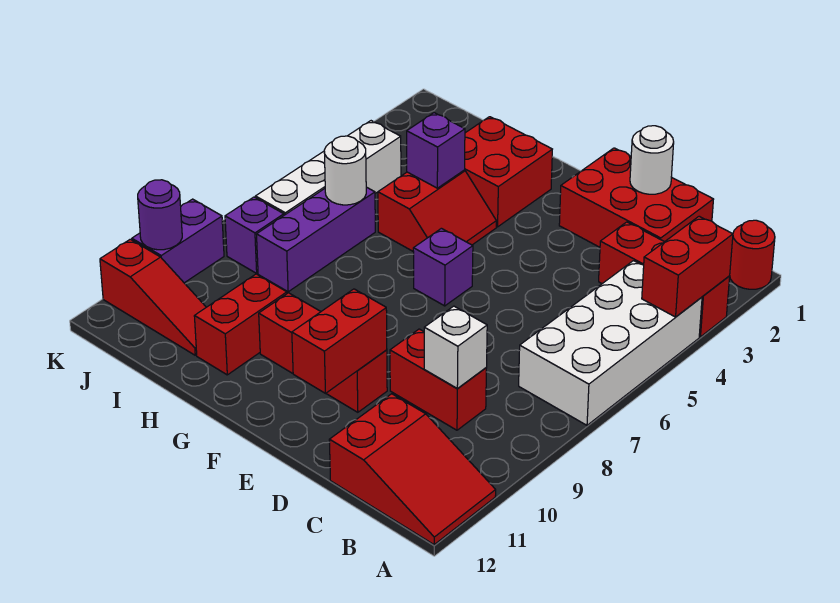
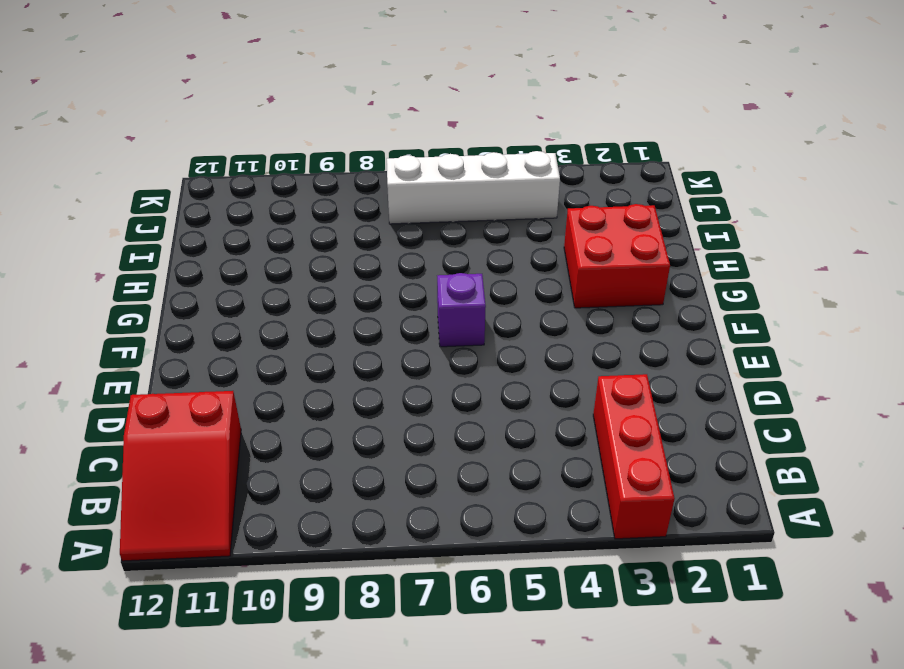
none -> red 1x1 round brick [730,220,775,289]
none -> white 2x4 brick [519,261,702,425]
none -> red 2x3 brick [559,148,714,247]

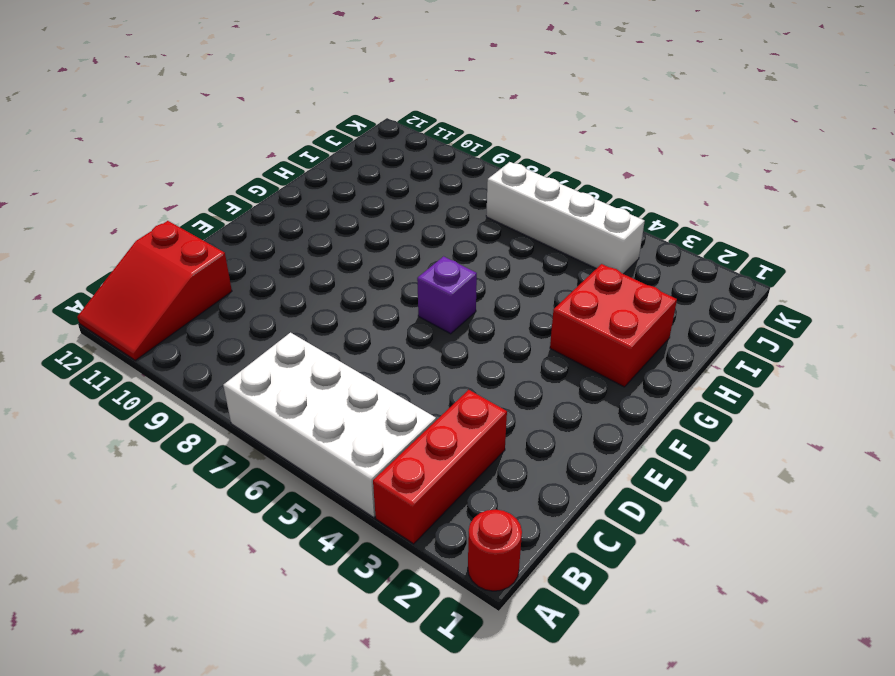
none -> red 2x3 brick [559,148,714,247]
none -> red 1x2 brick [390,329,486,430]
none -> red 1x3 brick [259,293,387,412]

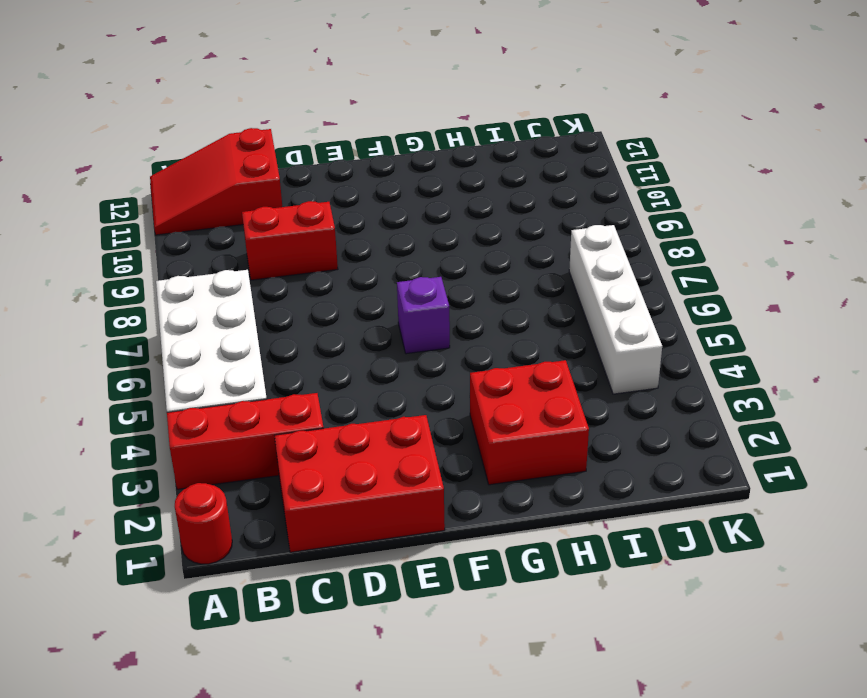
none -> red 1x3 brick [259,293,387,412]
none -> red 2x2 slope [378,170,496,251]
none -> red 1x2 brick [194,274,287,375]

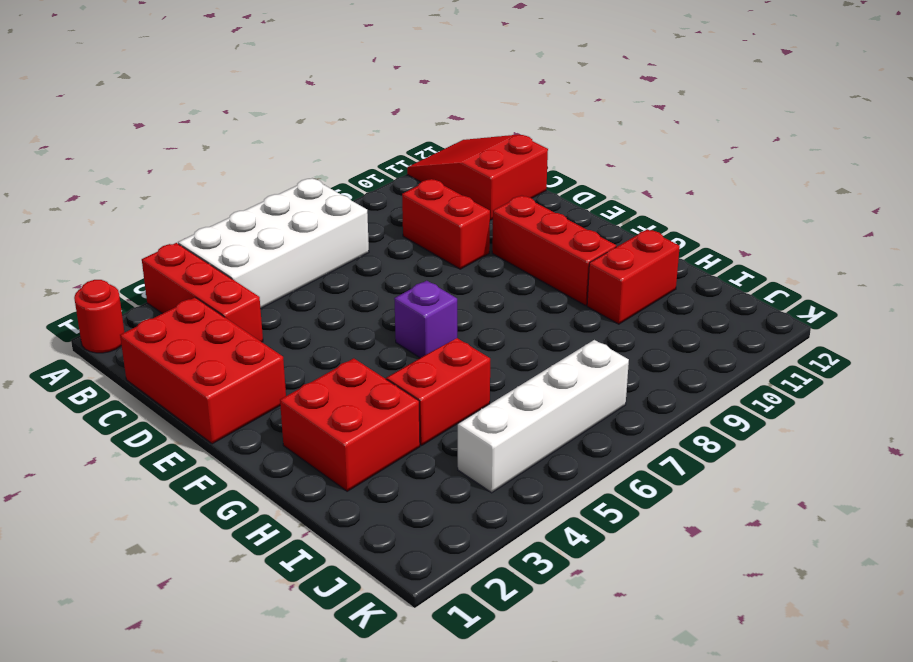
none -> purple 1x3 brick [257,187,375,292]
none -> red 1x3 slope [100,239,206,355]
none -> purple 1x1 brick [225,197,284,273]

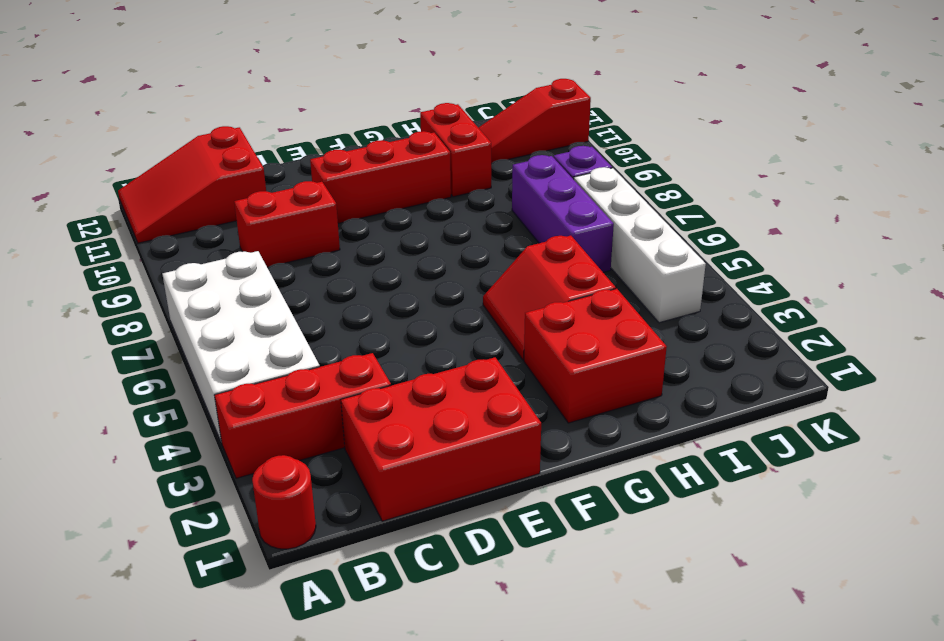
none -> purple 1x1 brick [413,228,473,306]
none -> purple 1x2 brick [132,199,224,283]
none -> red 1x2 brick [642,216,733,317]

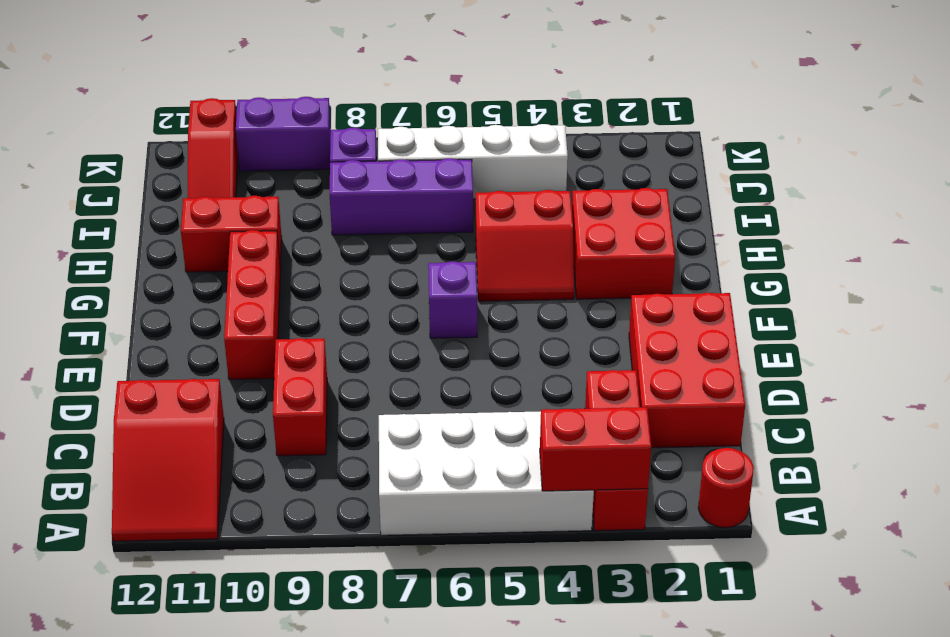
none -> white 1x1 brick [424,306,487,388]
none -> white 1x1 round brick [630,126,674,194]
none -> red 1x2 brick [292,289,387,393]

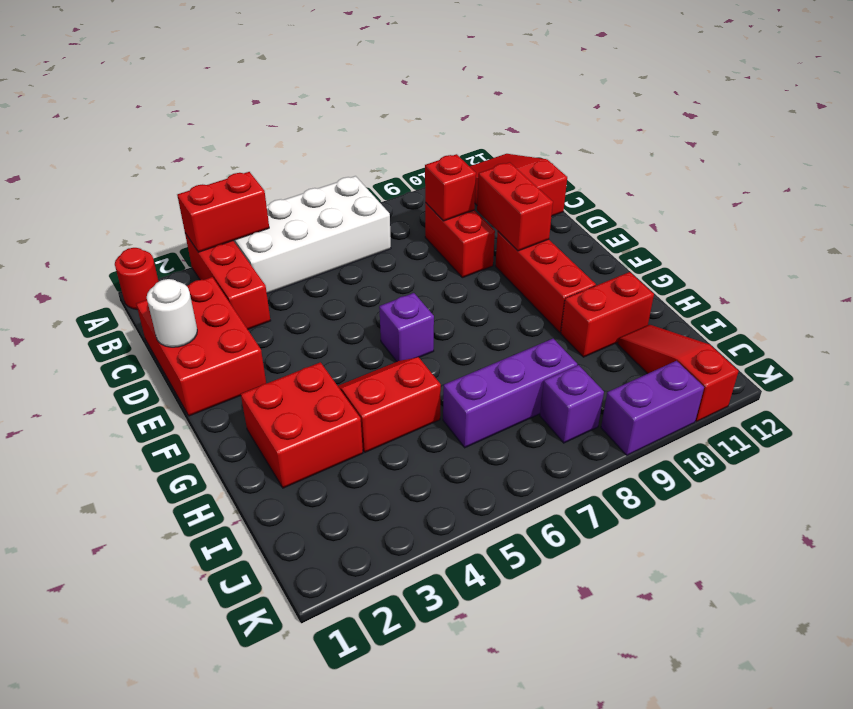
red 1x1 brick [425,154,476,221] -> white 1x1 brick [424,306,487,388]
red 1x2 brick [477,162,553,251] -> red 1x2 brick turned to [292,289,387,393]
none -> white 1x4 brick [255,121,401,215]
none -> purple 1x1 brick [407,113,465,188]
none -> white 1x1 round brick [324,136,366,205]

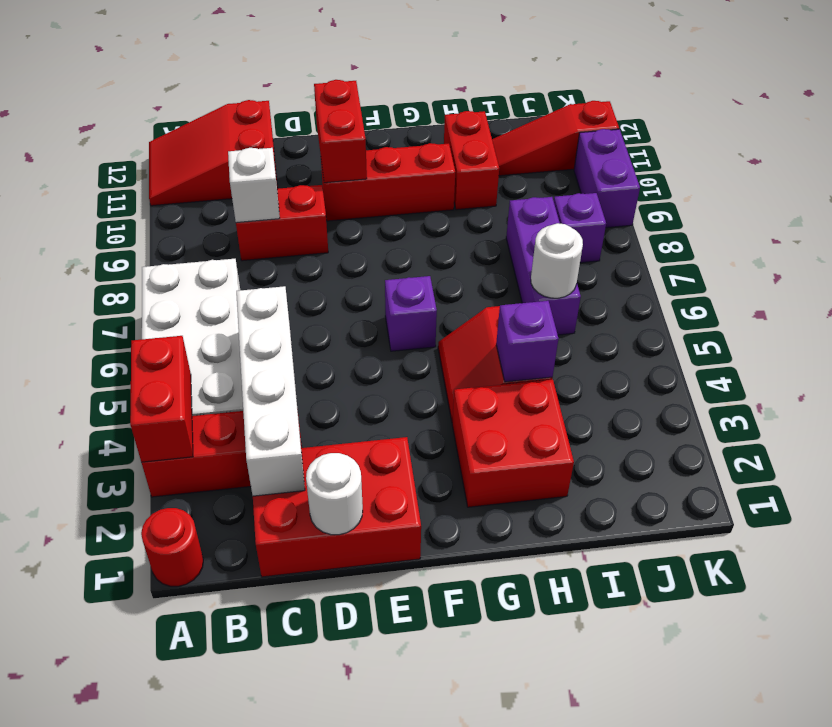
white 1x4 brick [236,286,305,496] -> white 1x4 brick moved to [255,121,401,215]
none -> purple 1x1 round brick [138,180,182,250]

